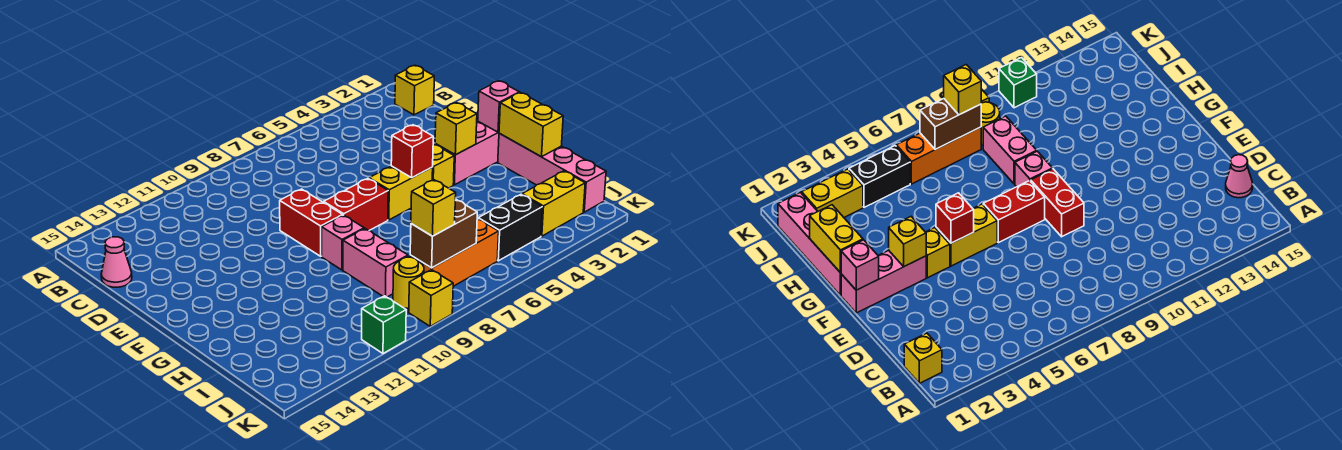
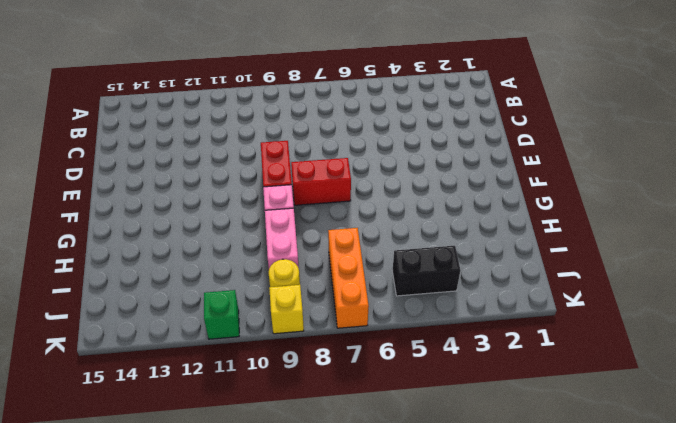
orange 1x3 brick [328,228,369,328] -> orange 1x3 brick turned to [410,218,499,286]
none -> yellow 1x1 brick [395,65,434,115]
none -> pink 1x1 cone [101,237,132,287]
none -> pink 1x3 brick [435,121,499,185]

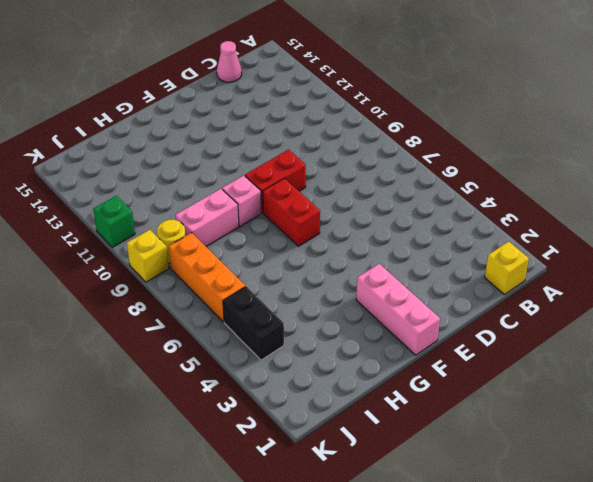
none -> yellow 1x1 brick [432,144,454,188]
none -> yellow 1x2 brick [369,166,433,220]
none -> pink 1x4 brick [498,133,606,212]

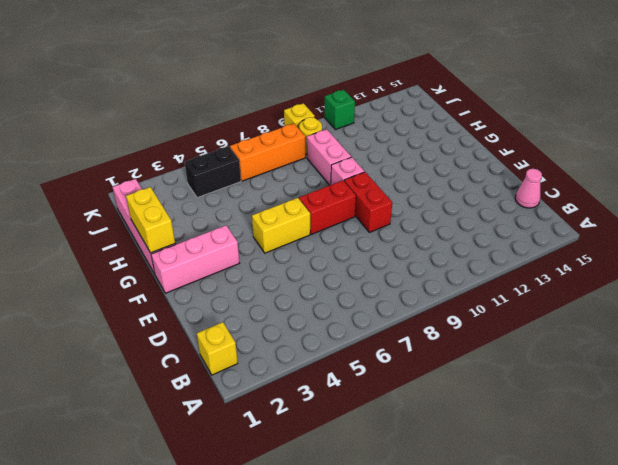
none -> yellow 1x1 brick [432,144,454,188]
none -> yellow 1x2 brick [522,171,585,236]
none -> pink 1x1 brick [478,81,519,132]

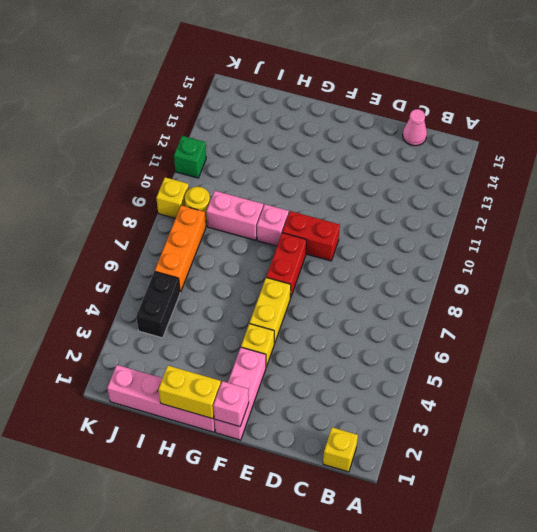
none -> yellow 1x2 brick [522,171,585,236]
none -> yellow 1x1 brick [435,103,477,155]
none -> red 1x1 brick [391,125,433,178]

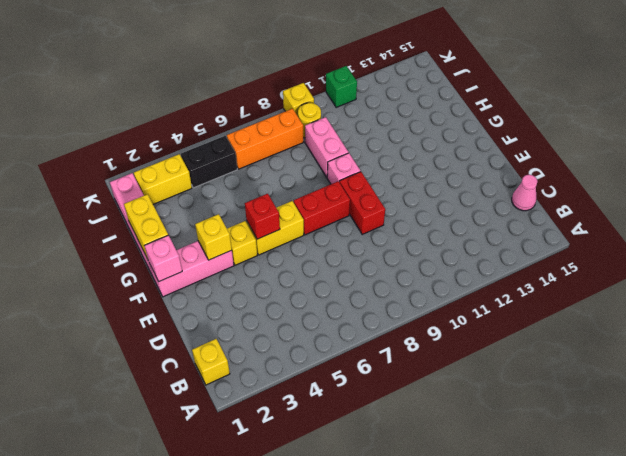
none -> brown 1x2 brick [410,199,477,268]
none -> yellow 1x1 brick [411,180,456,236]

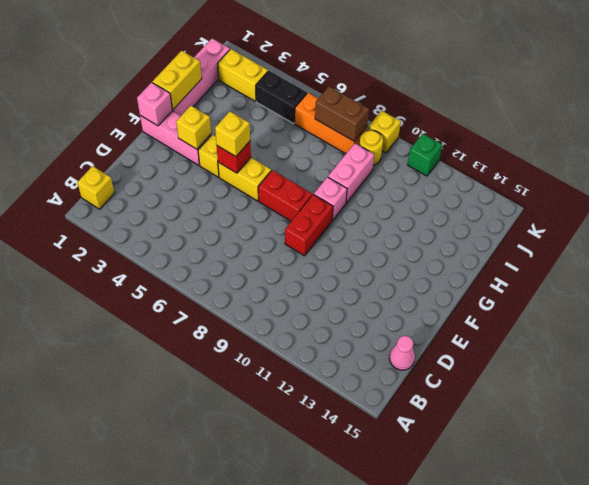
yellow 1x1 brick [215,112,250,157] -> yellow 1x1 brick moved to [411,180,456,236]

